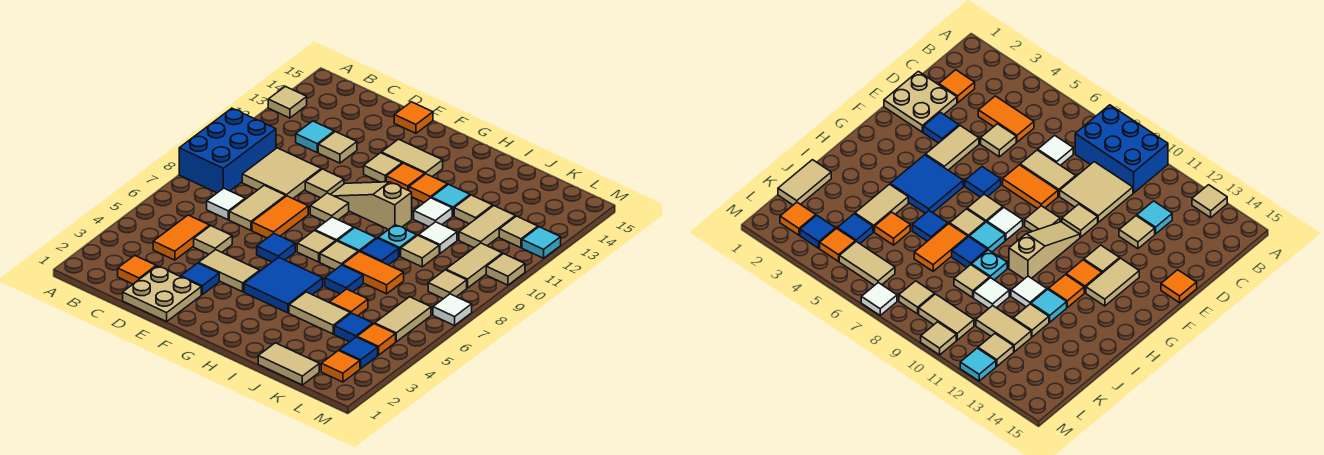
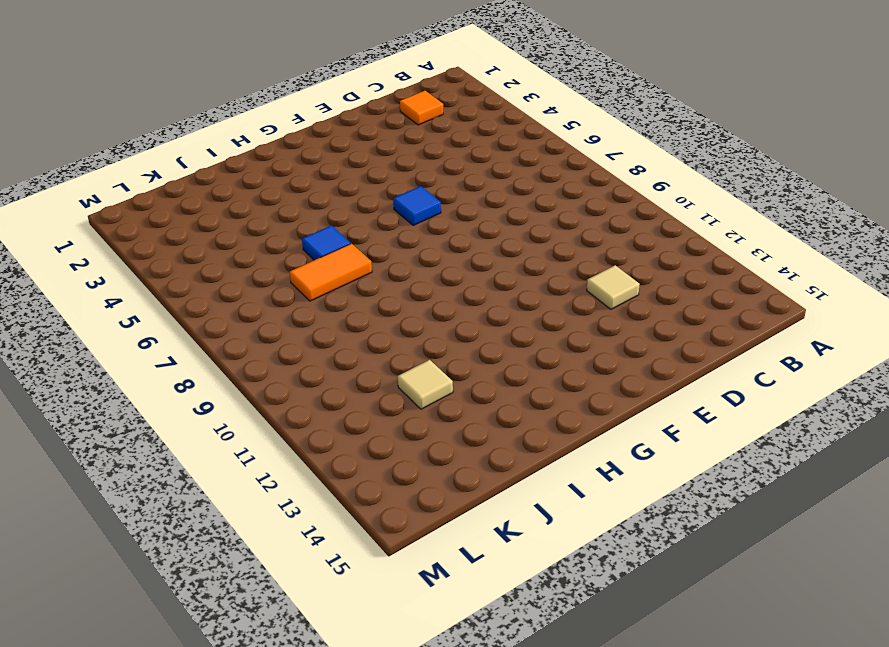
none -> blue 2x3 brick [179,108,276,193]
none -> tan 1x1 tile [268,86,307,118]
none -> orange 1x2 tile [153,215,210,260]
none -> white 1x1 tile [207,188,245,220]

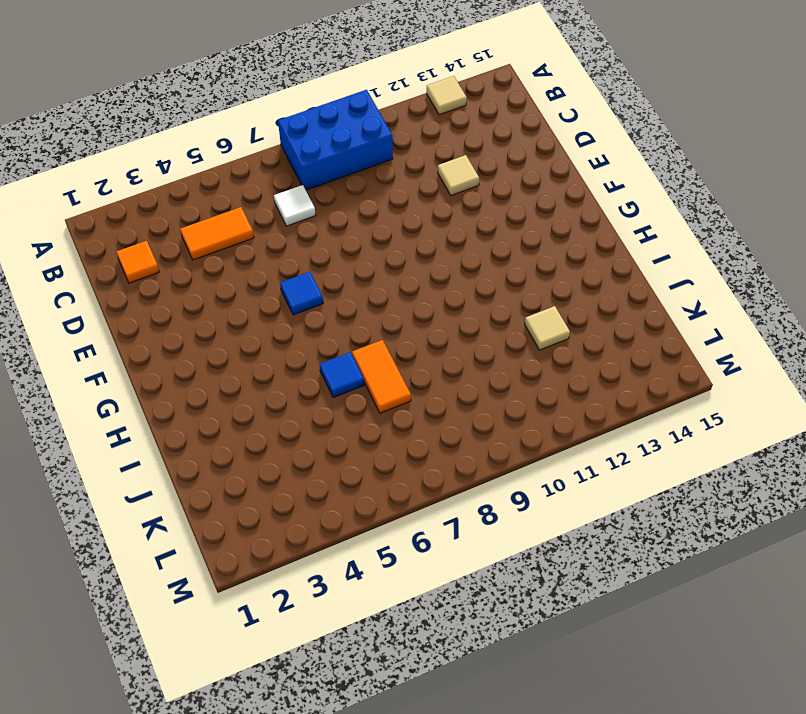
none -> tan 2x2 tile [242,148,321,199]
none -> cyan 1x1 tile [296,121,334,152]
none -> tan 2x2 plate [123,266,201,321]
none -> tan 1x1 tile [194,226,232,254]

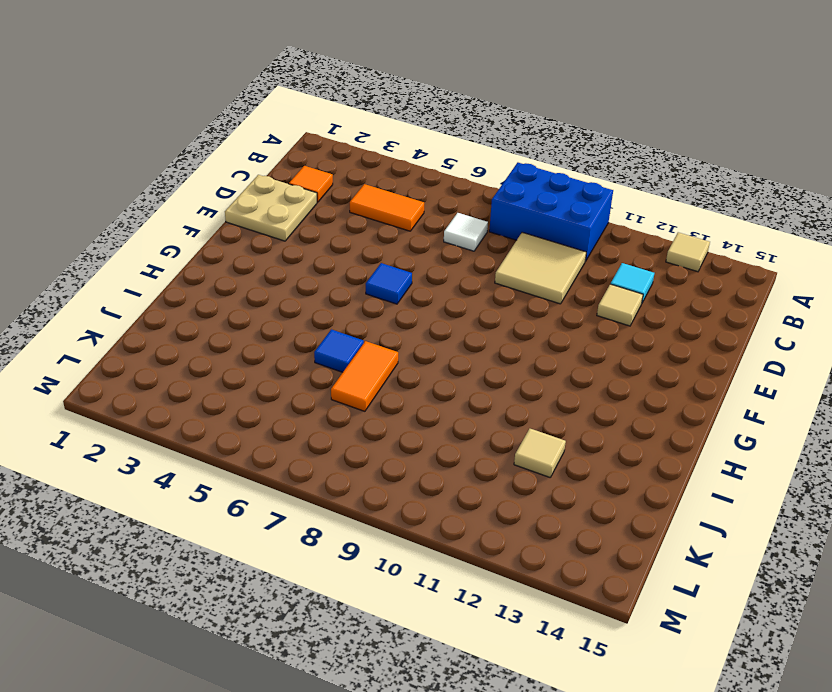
none -> tan 1x1 tile [194,226,232,254]
none -> tan 1x2 tile [229,185,286,230]
none -> blue 1x1 tile [181,263,219,294]
none -> tan 1x2 tile [199,250,260,292]

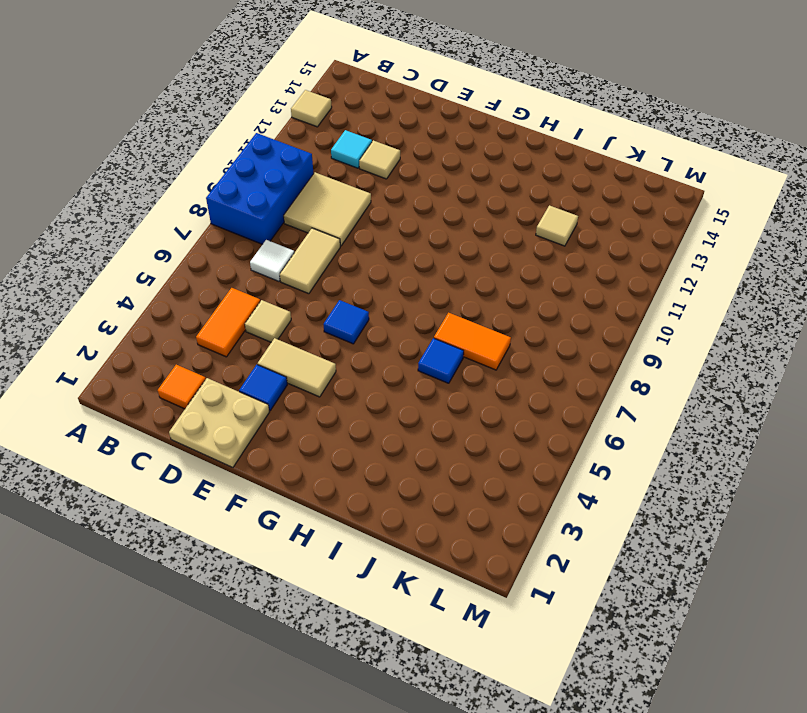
none -> orange 1x2 tile [252,196,308,238]
none -> tan 1x1 tile [305,169,344,198]
none -> orange 1x1 tile [394,102,433,133]
none -> tan 1x1 tile [310,193,349,222]

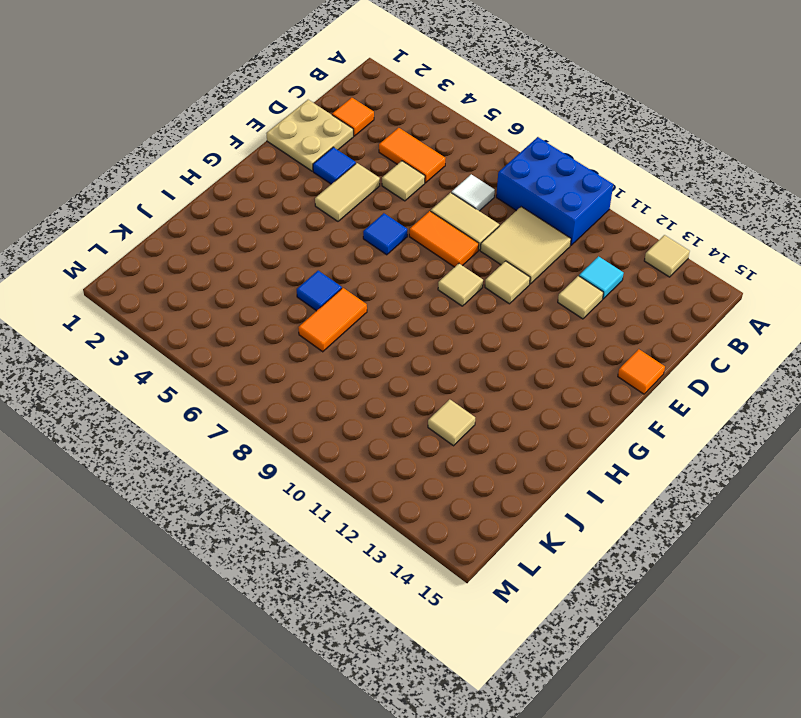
none -> tan 1x3 slope [331,182,412,230]
none -> tan 1x1 tile [364,153,402,182]
none -> tan 1x2 tile [381,139,443,176]
none -> blue 2x2 tile [244,257,323,313]

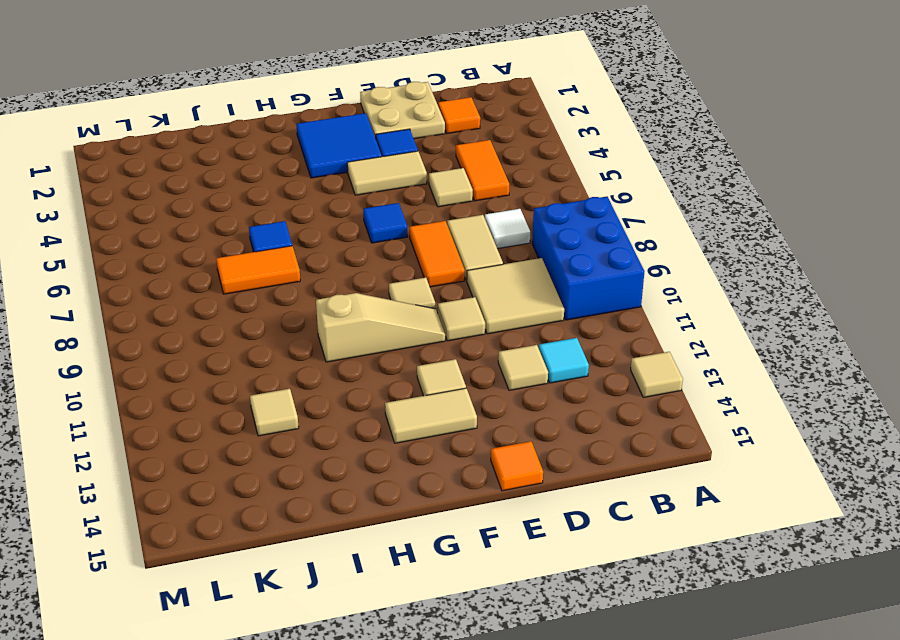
blue 2x2 tile [296,113,382,178] -> blue 2x2 tile moved to [244,257,323,313]
none -> tan 1x1 tile [297,231,336,262]
none -> white 1x1 tile [315,217,354,241]
none -> orange 1x1 tile [386,163,425,191]
none -> tan 1x1 tile [320,241,358,270]

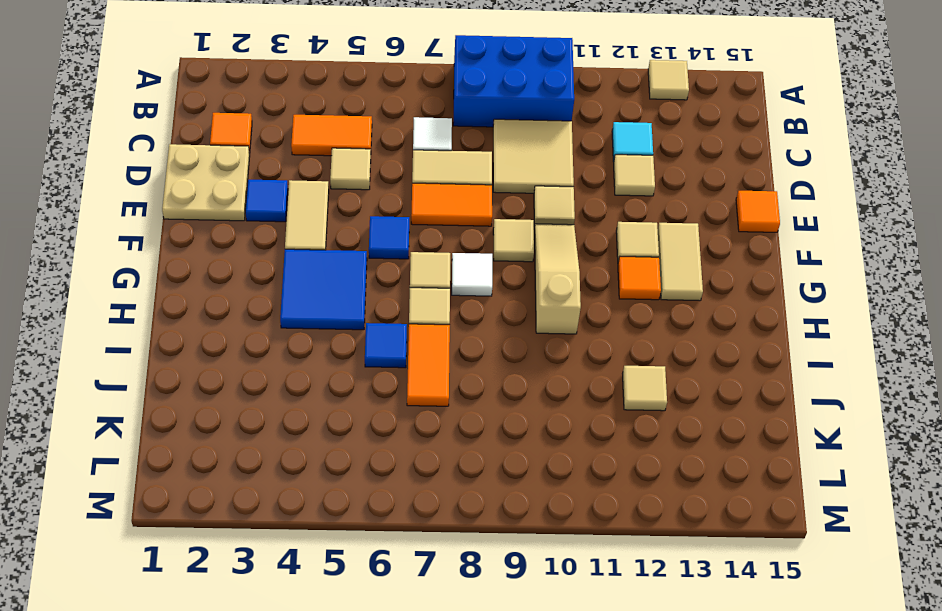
none -> cyan 1x1 tile [338,228,376,252]
none -> orange 1x1 tile [409,174,447,202]
none -> tan 1x2 tile [289,292,350,334]
none -> blue 1x1 tile [360,238,399,265]

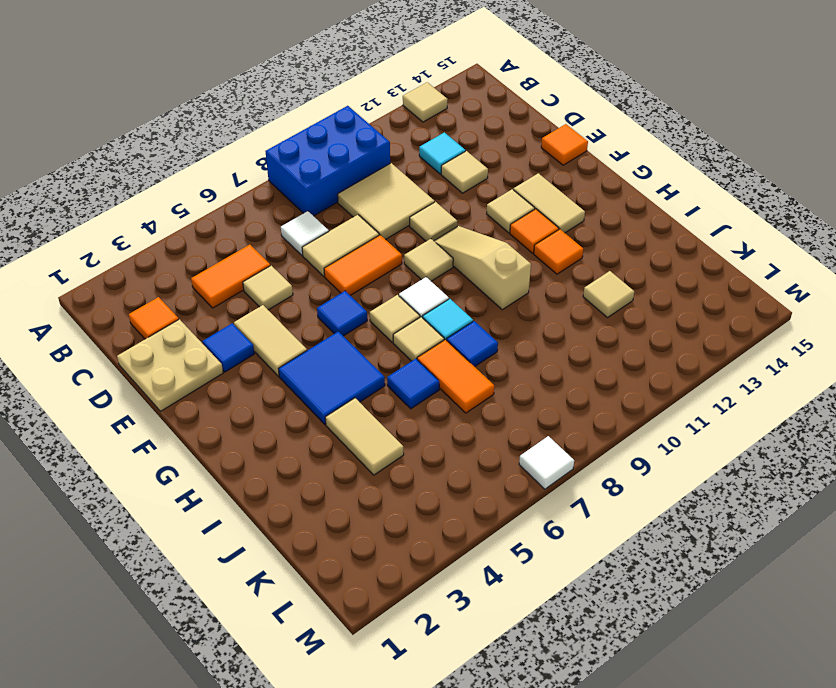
none -> cyan 1x1 plate [378,225,417,256]
none -> white 1x1 tile [414,198,452,226]
none -> cyan 1x1 tile [432,185,470,216]
none -> tan 1x2 tile [258,343,319,385]

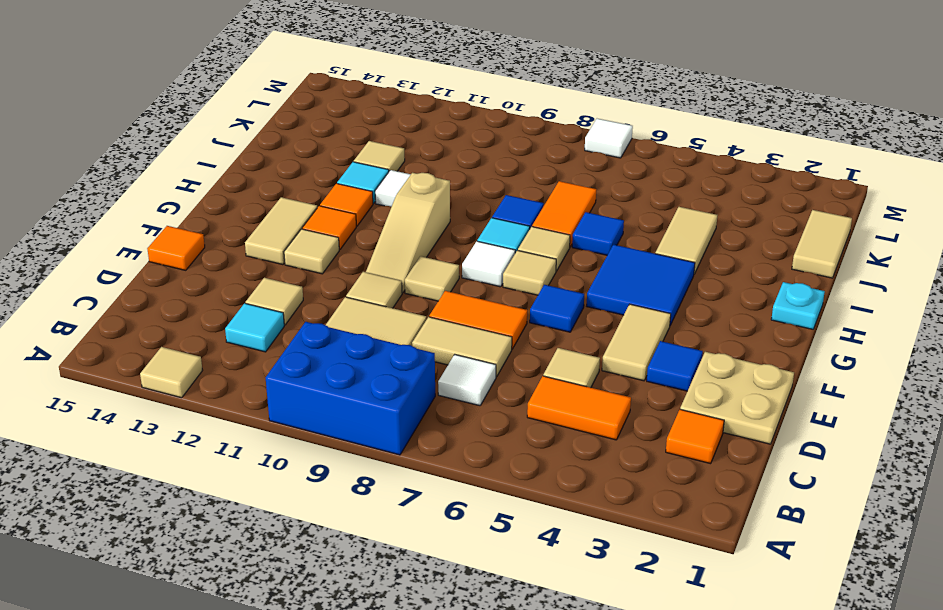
cyan 1x1 plate [771,282,825,329] -> cyan 1x1 plate moved to [378,225,417,256]
none -> orange 1x1 tile [330,289,368,316]
none -> tan 1x1 tile [401,235,439,267]
none -> white 1x1 tile [419,222,457,253]
none -> blue 1x1 tile [334,313,373,342]

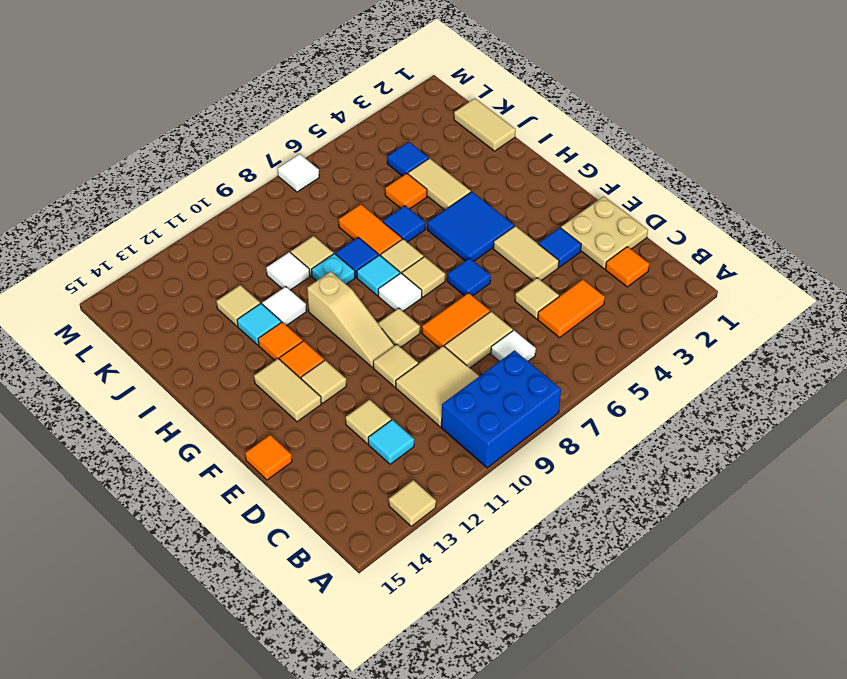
none -> tan 1x2 tile [459,206,515,248]
none -> orange 1x1 tile [321,351,360,382]
none -> blue 1x1 tile [339,337,378,369]
none -> orange 1x1 tile [357,324,396,355]

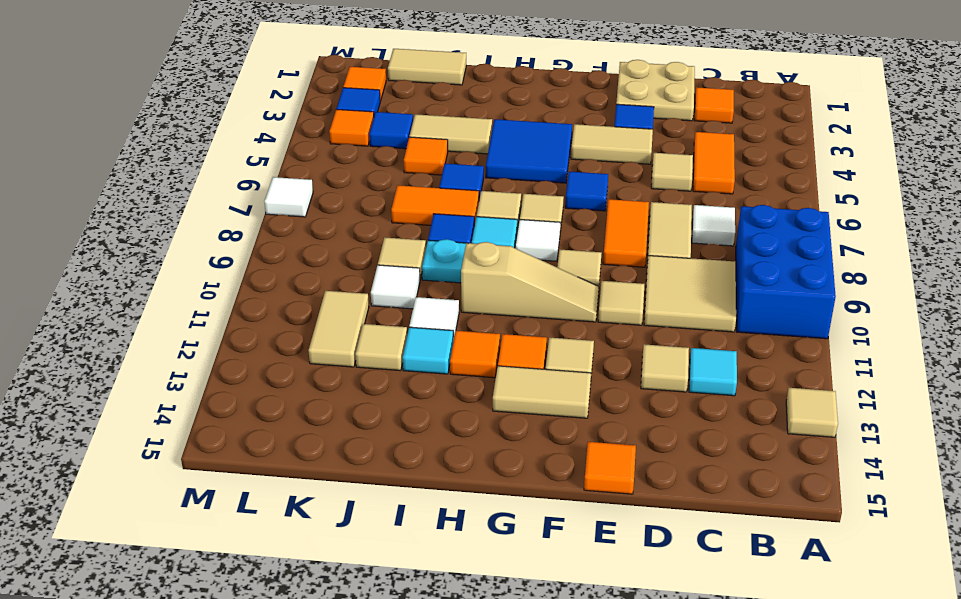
none -> tan 1x2 tile [375,297,431,342]
none -> tan 1x1 tile [428,270,467,299]
none -> tan 1x2 tile [446,243,502,288]
none -> tan 1x1 tile [499,216,538,248]

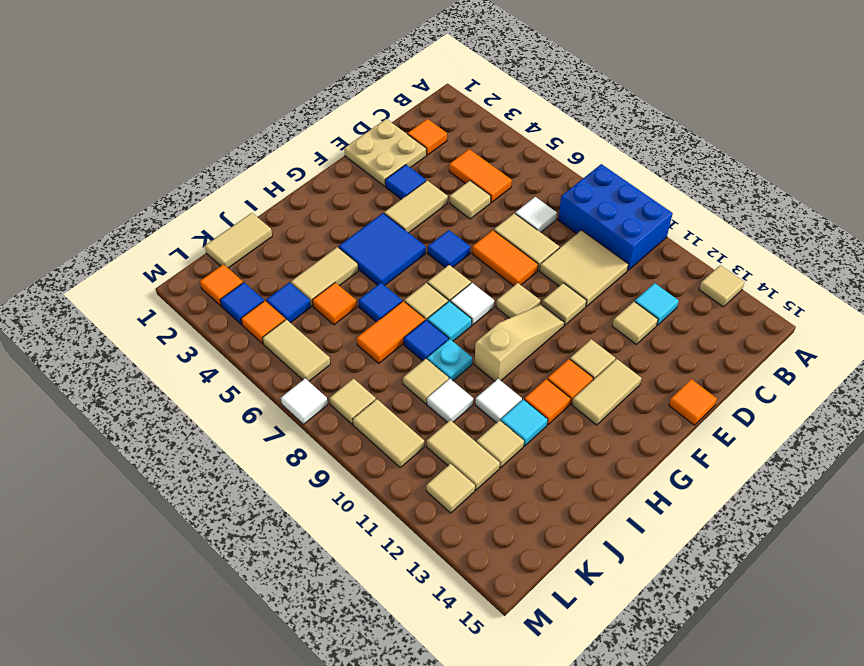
none -> tan 1x1 tile [486,254,525,285]
none -> cyan 1x1 tile [522,227,561,258]

